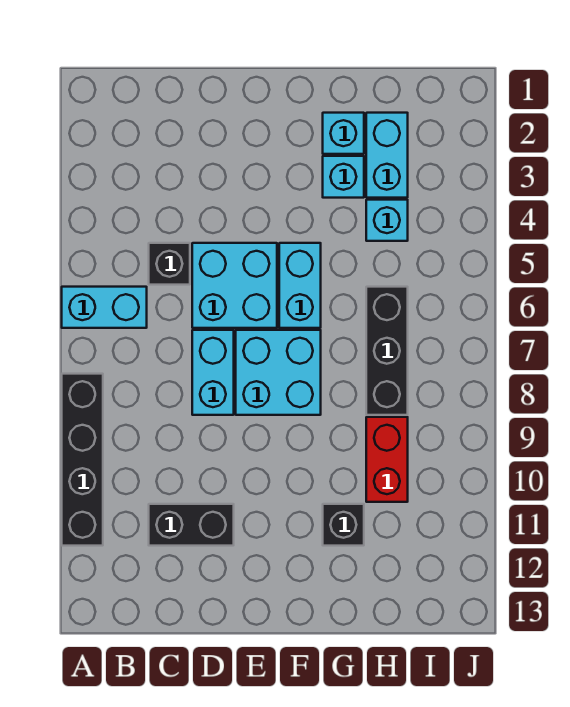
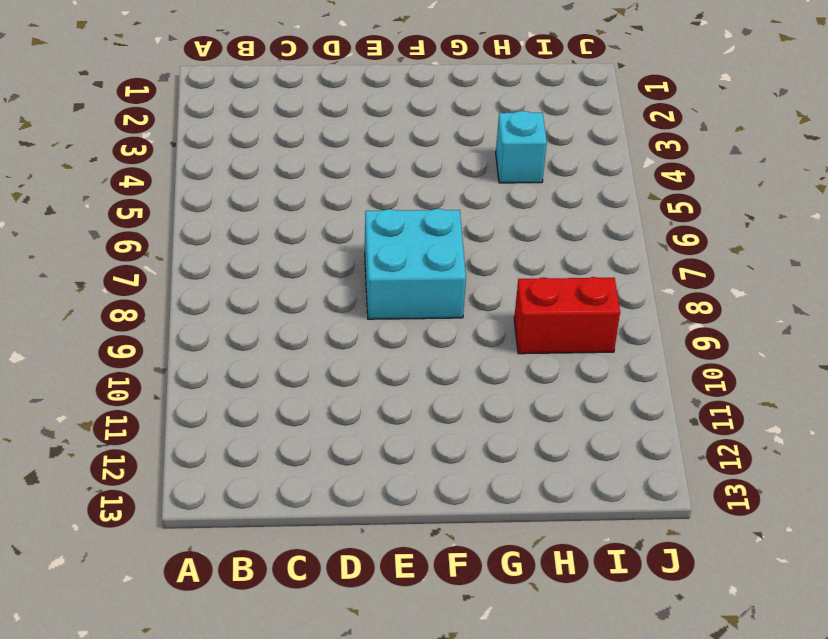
red 1x2 brick [514,277,620,354] -> red 1x2 brick turned to [366,417,408,502]
none -> cyan 1x2 brick [62,287,147,328]
none -> black 1x4 brick [62,374,103,546]
none -> black 1x1 brick [149,243,190,285]

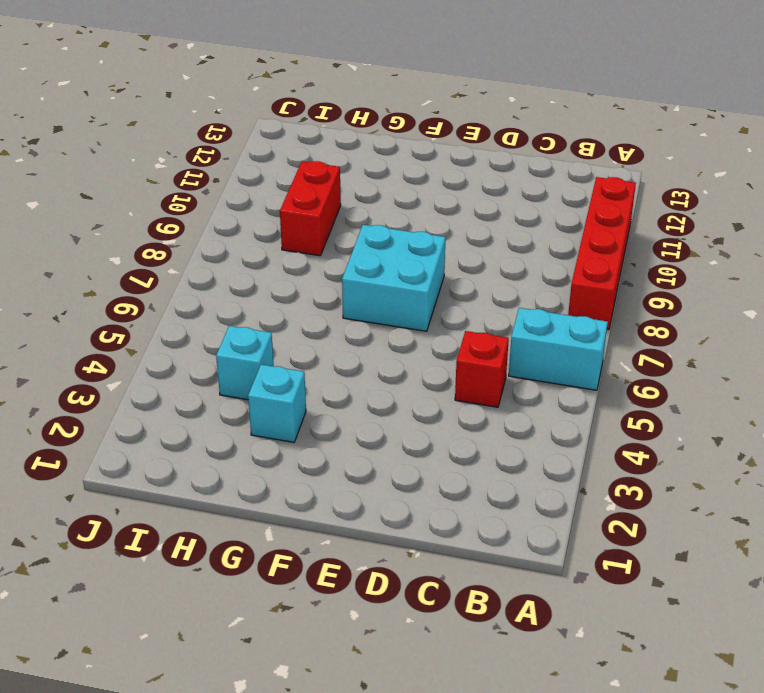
red 1x4 brick [568,177,636,329] -> black 1x4 brick [62,374,103,546]
red 1x1 brick [455,331,509,407] -> black 1x1 brick [149,243,190,285]
none -> black 1x2 brick [149,504,234,546]
none -> cyan 2x2 brick [192,243,277,328]
none -> cyan 1x2 brick [192,330,234,415]

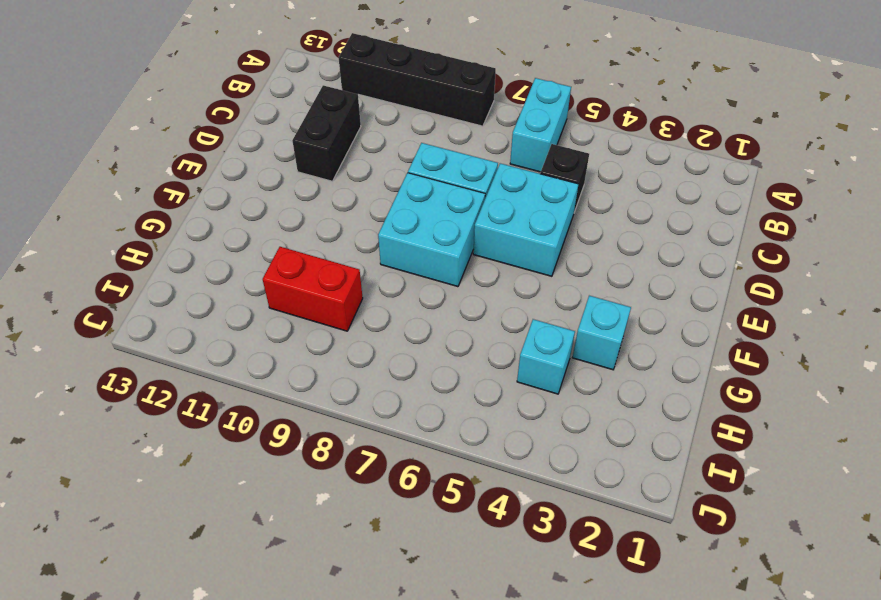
none -> cyan 1x2 brick [279,243,321,328]
none -> cyan 1x1 brick [323,113,364,154]
none -> black 1x1 brick [323,504,364,546]

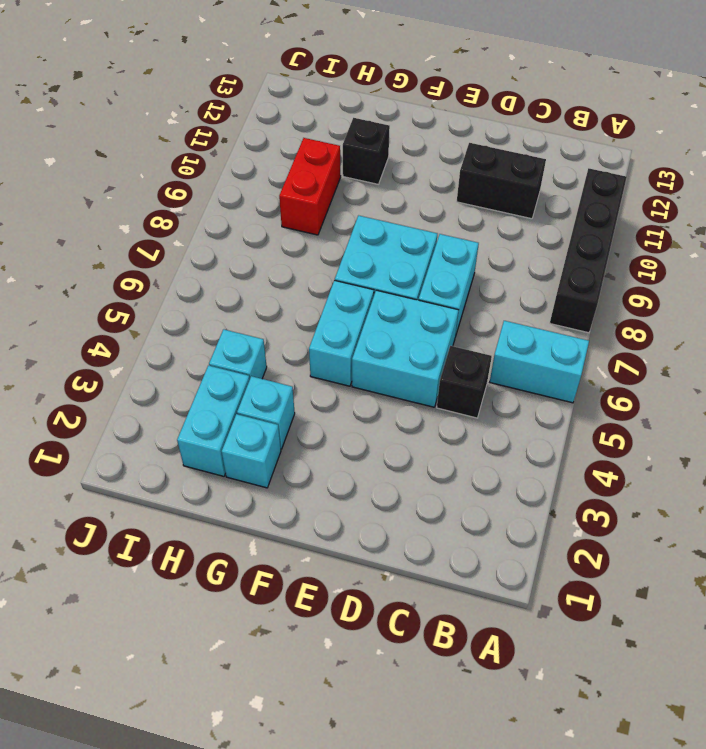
none -> black 1x3 brick [366,287,408,415]

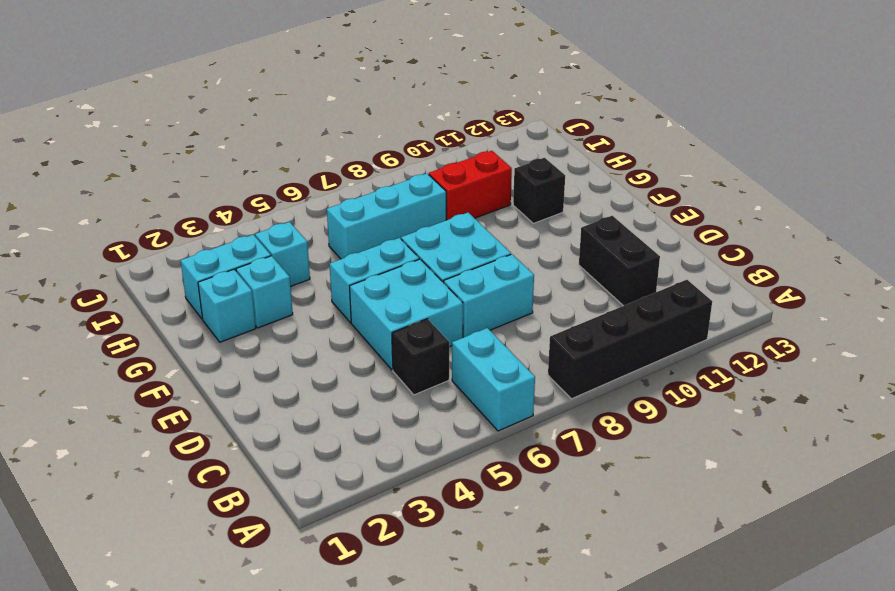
cyan 1x3 brick [327,174,446,259] -> black 1x3 brick [366,287,408,415]

